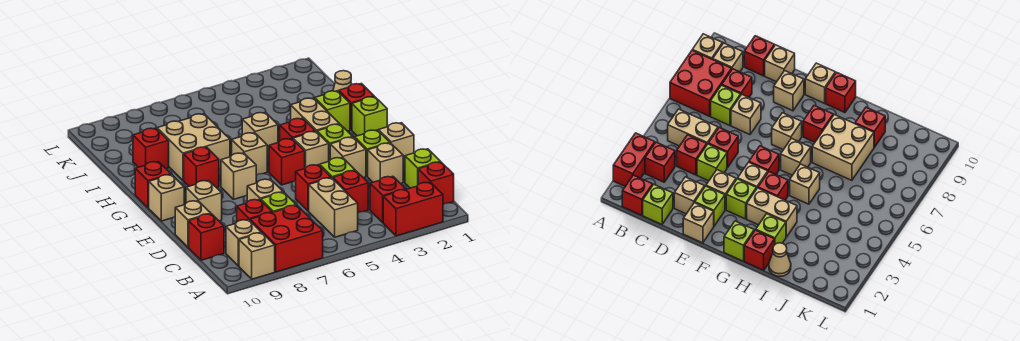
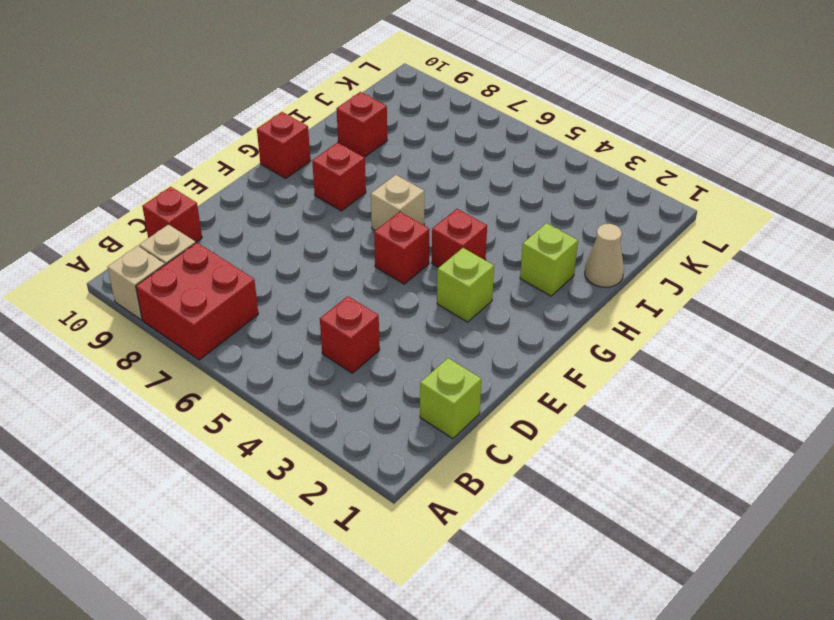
none -> red 1x2 brick [383,182,443,236]
none -> red 1x1 brick [418,162,454,204]
none -> red 1x1 brick [370,176,406,223]
none -> tan 1x2 brick [309,178,358,237]

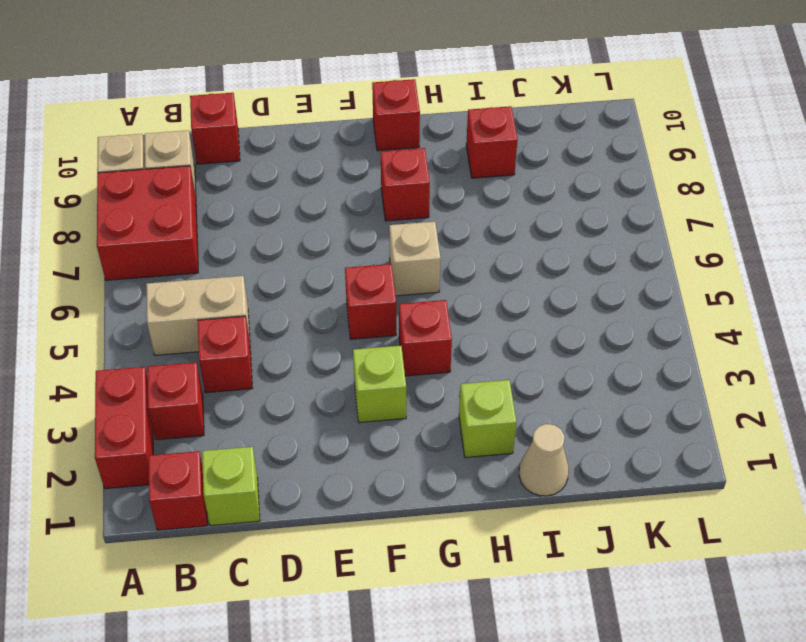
none -> lime 1x1 brick [261,192,296,212]
none -> red 1x1 brick [237,199,272,222]
none -> tan 1x1 brick [368,143,403,184]
none -> lime 1x1 brick [320,157,355,178]

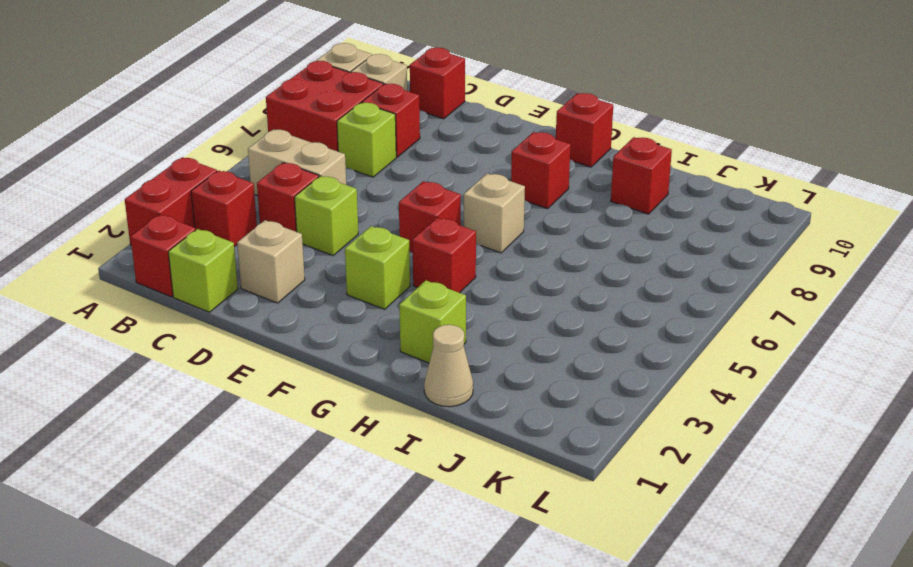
none -> red 1x1 brick [296,165,331,211]
none -> tan 1x1 brick [247,179,283,202]
none -> tan 1x1 brick [175,201,211,247]
none -> tan 1x1 brick [378,123,414,165]

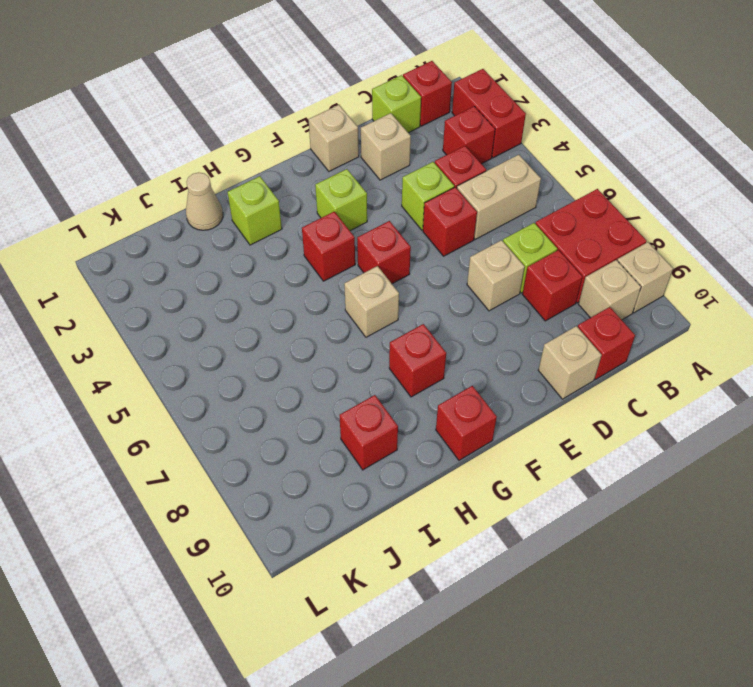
none -> lime 1x1 brick [354,130,390,176]
none -> tan 1x1 brick [330,137,366,178]
none -> tan 1x1 brick [186,181,222,221]
none -> tan 1x1 brick [293,131,329,168]

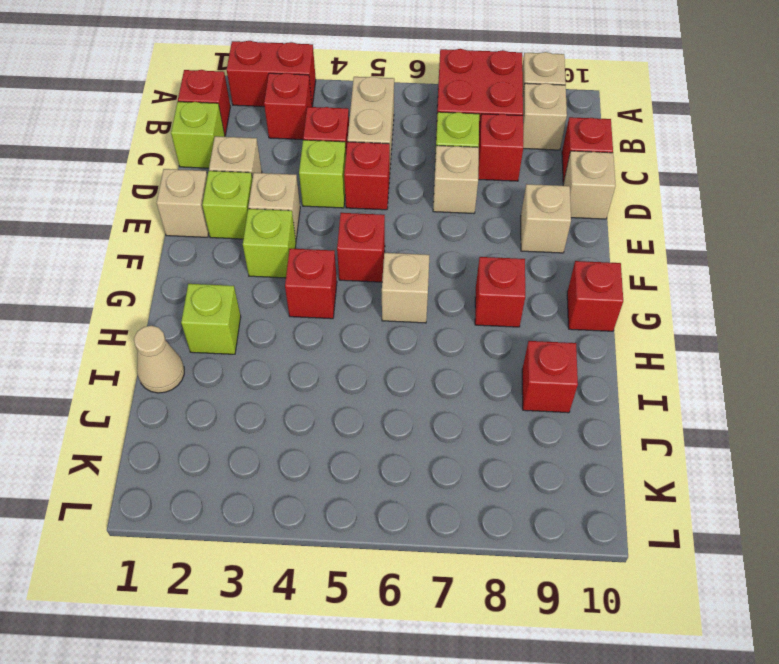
none -> tan 1x1 brick [293,131,329,168]
none -> tan 1x1 brick [221,153,256,199]
none -> tan 1x1 brick [149,175,184,221]
none -> lime 1x1 brick [352,97,387,136]

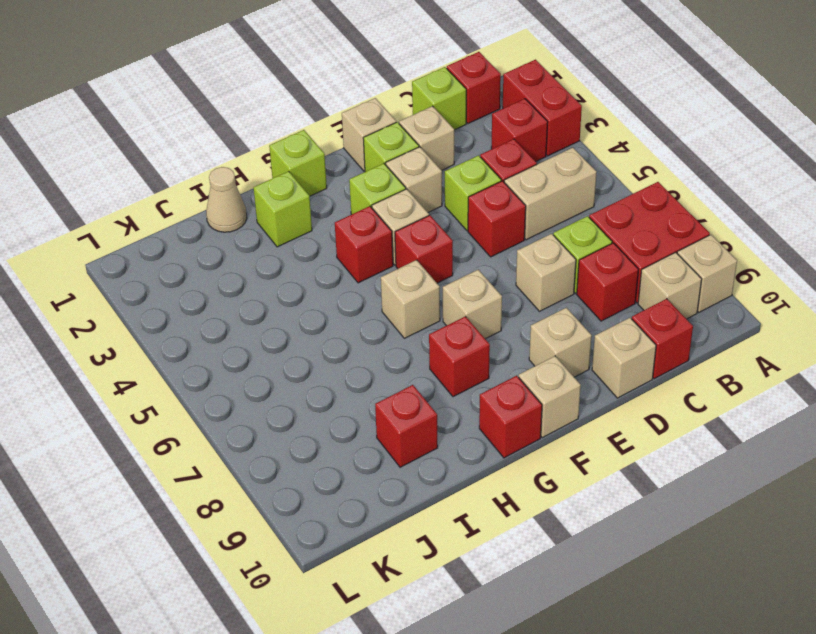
none -> tan 1x2 brick [291,98,339,132]
none -> red 1x1 brick [339,84,374,130]
none -> tan 1x1 brick [242,112,278,155]
none -> tan 2x2 brick [157,114,230,180]

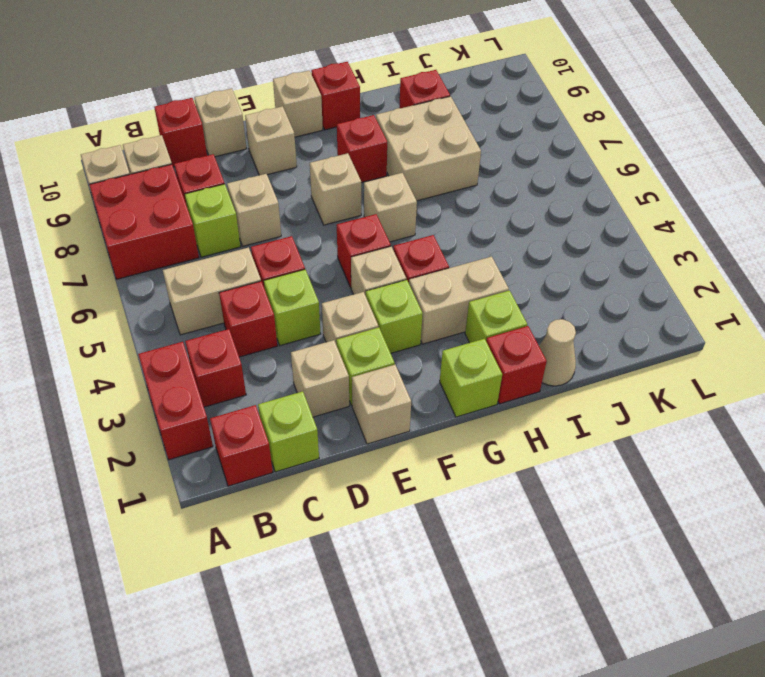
none -> tan 1x1 brick [242,112,278,155]

